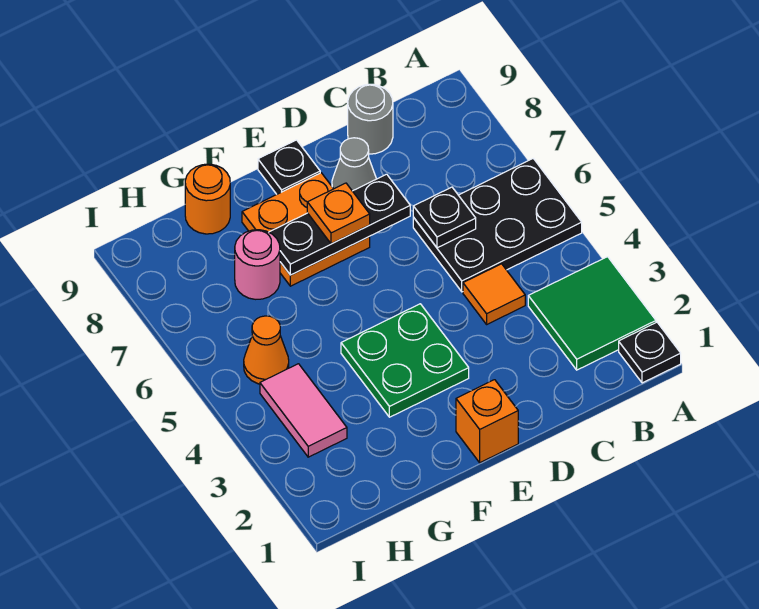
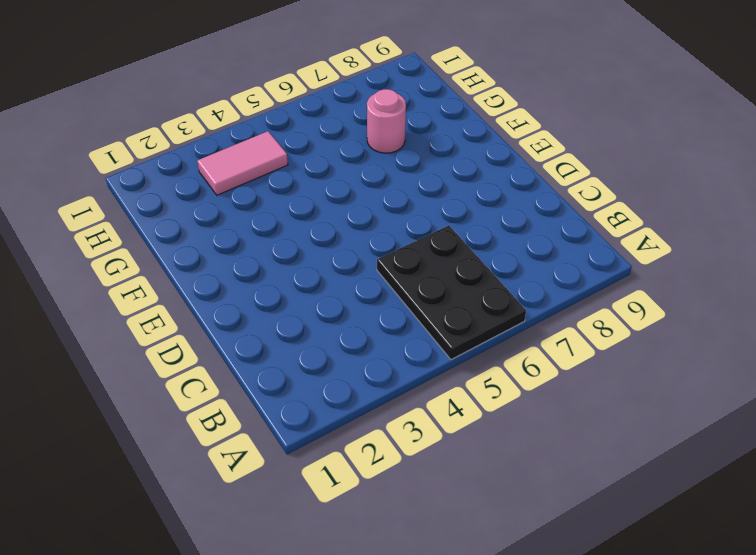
none -> black 1x1 plate [619,322,681,383]
none -> green 2x2 tile [528,257,656,370]
none -> orange 1x1 tile [463,264,525,324]

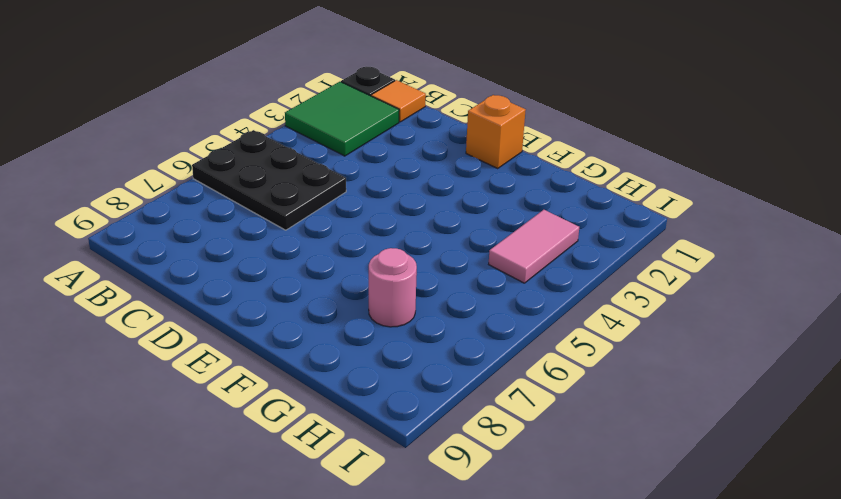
orange 1x1 tile [371,80,426,122] -> orange 1x1 tile moved to [463,264,525,324]
none -> grey 1x1 round brick [348,84,393,154]
none -> grey 1x1 cone [332,138,376,191]
none -> green 2x2 plate [341,304,469,417]

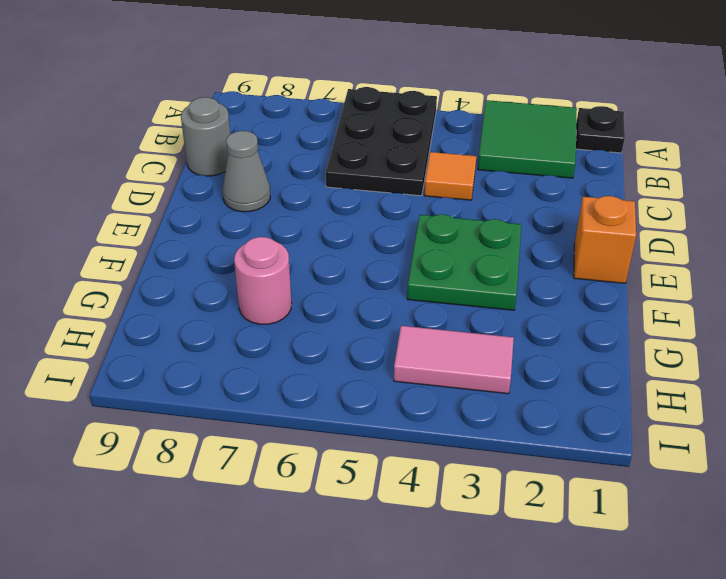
none -> orange 2x2 plate [242,173,370,286]
none -> black 1x1 plate [258,140,320,194]
none -> orange 1x1 round brick [185,164,230,234]

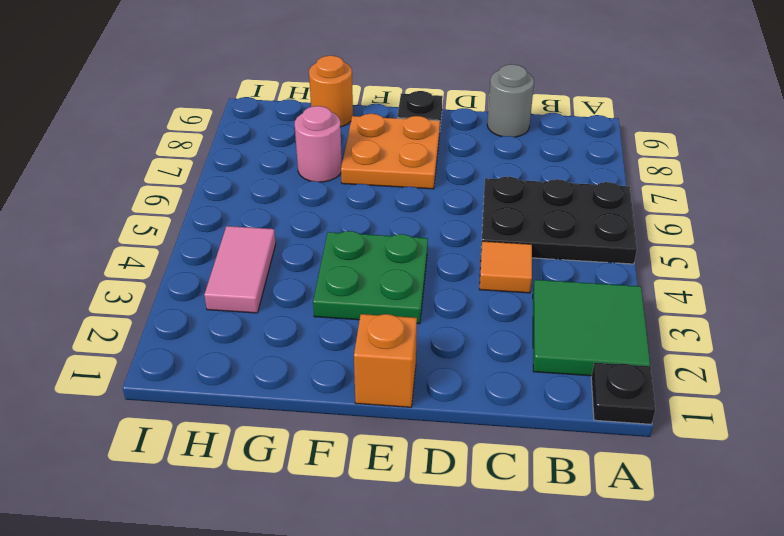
none -> grey 1x1 cone [332,138,376,191]
none -> orange 1x1 cone [244,316,289,384]
none -> black 1x1 plate [413,187,476,248]

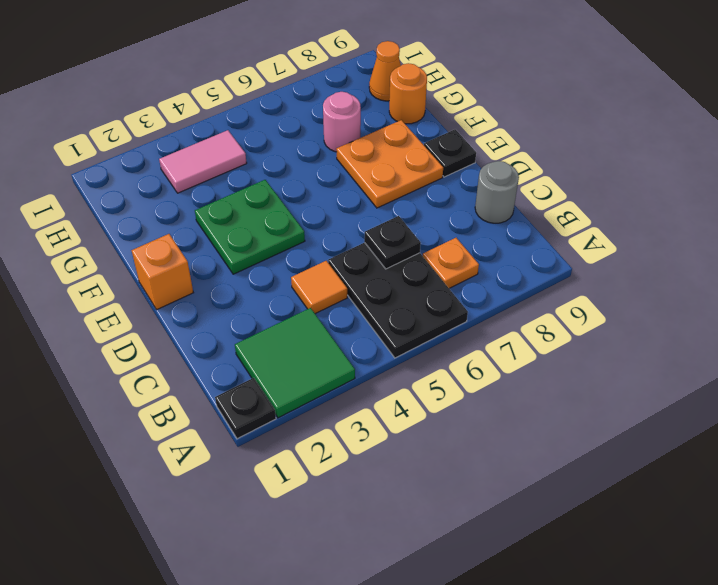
orange 1x1 plate [423,238,479,288] -> orange 1x1 plate moved to [307,183,370,244]
orange 1x1 cone [369,41,401,101] -> orange 1x1 cone moved to [244,316,289,384]
none -> grey 1x1 cone [332,138,376,191]
none -> black 1x3 plate [269,174,410,275]

